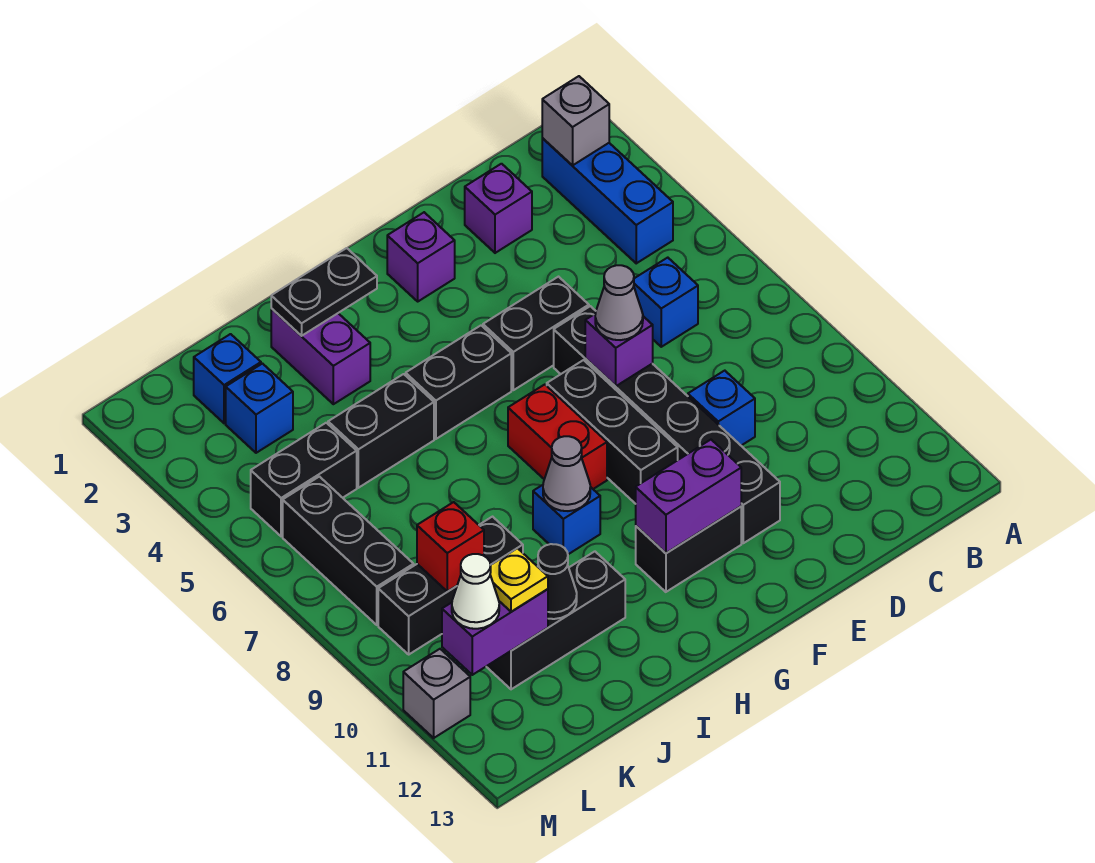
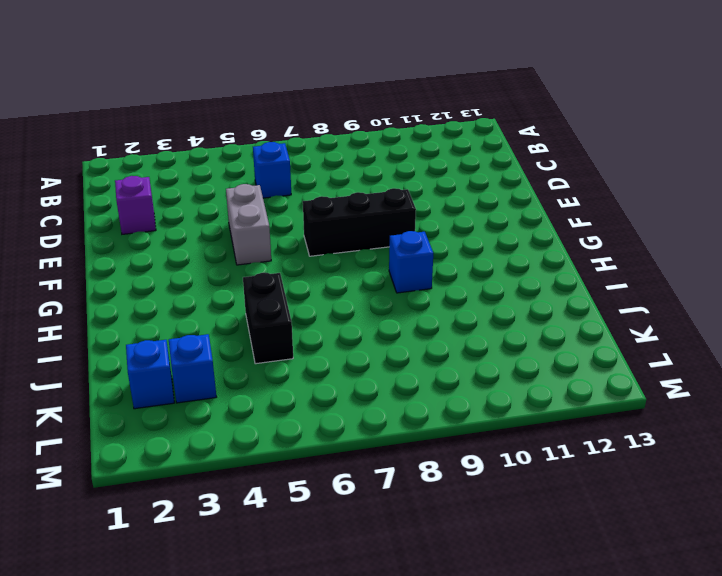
grey 1x2 brick [226,184,271,265] -> black 1x2 brick [483,277,589,390]
none -> blue 1x3 brick [542,138,673,263]
none -> blue 1x1 brick [688,371,755,446]
none -> black 1x6 brick [554,306,780,543]
none -> purple 1x1 brick [387,212,455,301]

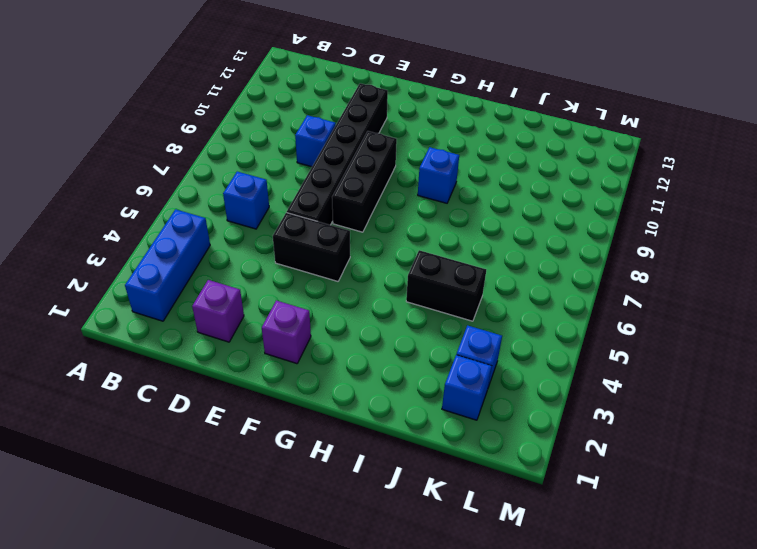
none -> black 1x2 brick [636,506,741,592]
none -> black 1x2 brick [406,326,511,439]
none -> red 1x2 brick [508,385,607,489]
none -> purple 1x2 brick [271,309,370,404]

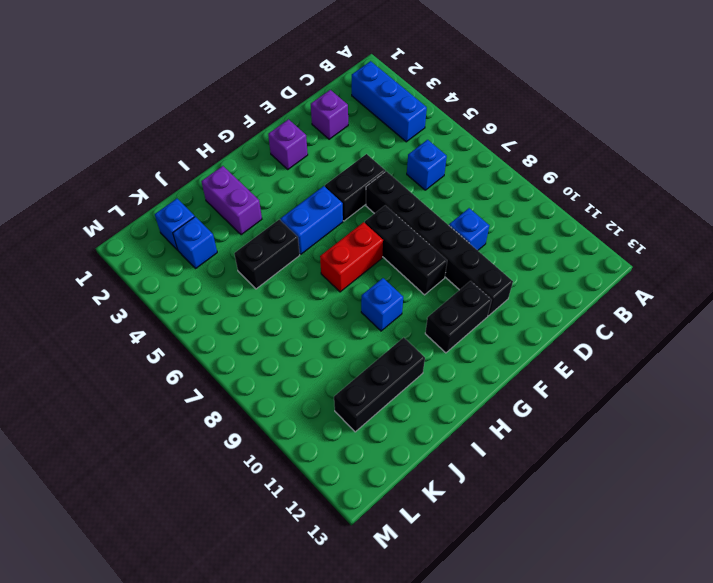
blue 1x2 brick [280,186,343,254] -> black 1x2 brick [406,326,511,439]
red 1x2 brick [320,222,383,292] -> red 1x2 brick turned to [508,385,607,489]
none -> black 1x3 brick [378,517,523,654]
none -> black 1x2 brick [251,423,357,536]
none -> black 1x3 brick [283,477,414,625]
none -> grey 1x1 brick [403,649,470,738]

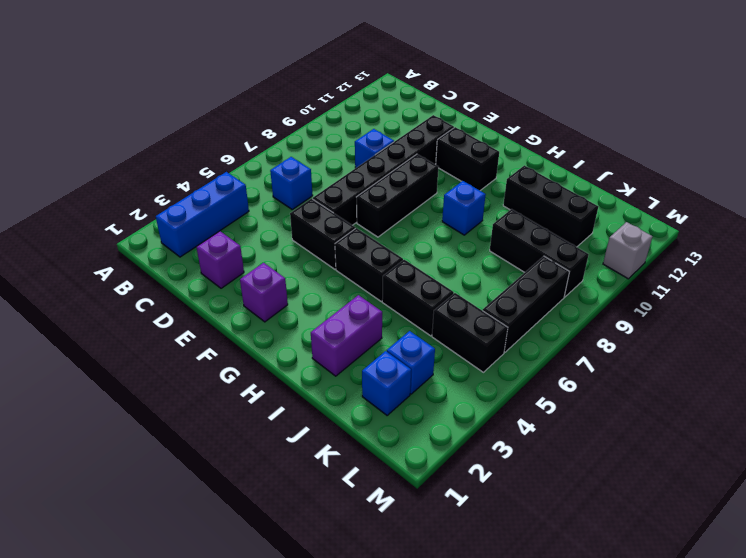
none -> red 1x2 brick [508,385,607,489]
none -> grey 1x1 brick [542,76,609,165]
none -> purple 1x1 brick [585,314,653,386]
none -> purple 1x2 brick [636,440,741,553]

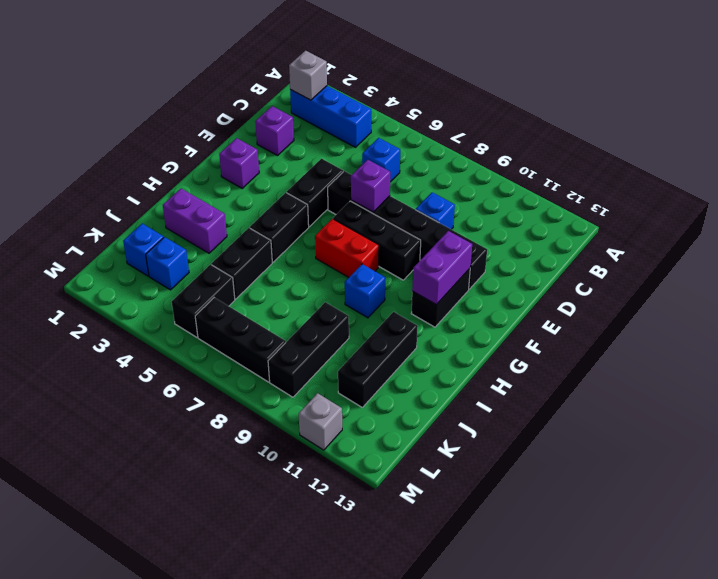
none -> black 1x2 plate [271,248,377,336]
none -> grey 1x1 cone [543,436,590,511]
none -> black 1x1 cone [538,544,577,619]
none -> red 1x1 brick [417,502,484,592]

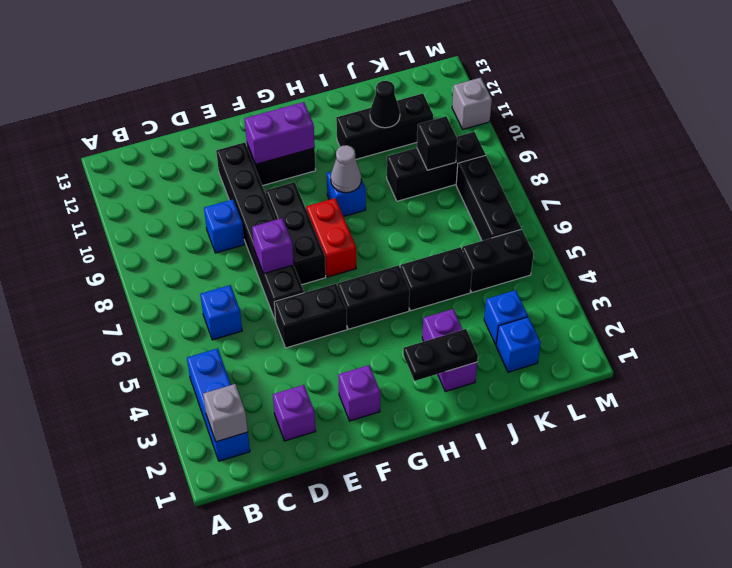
black 1x1 brick [417,116,457,170] -> red 1x1 brick [417,502,484,592]
none -> purple 1x2 brick [442,589,548,675]
none -> grey 1x1 cone [595,265,643,340]
none -> yellow 1x1 plate [490,548,548,612]
none -> white 1x1 cone [452,554,499,629]

